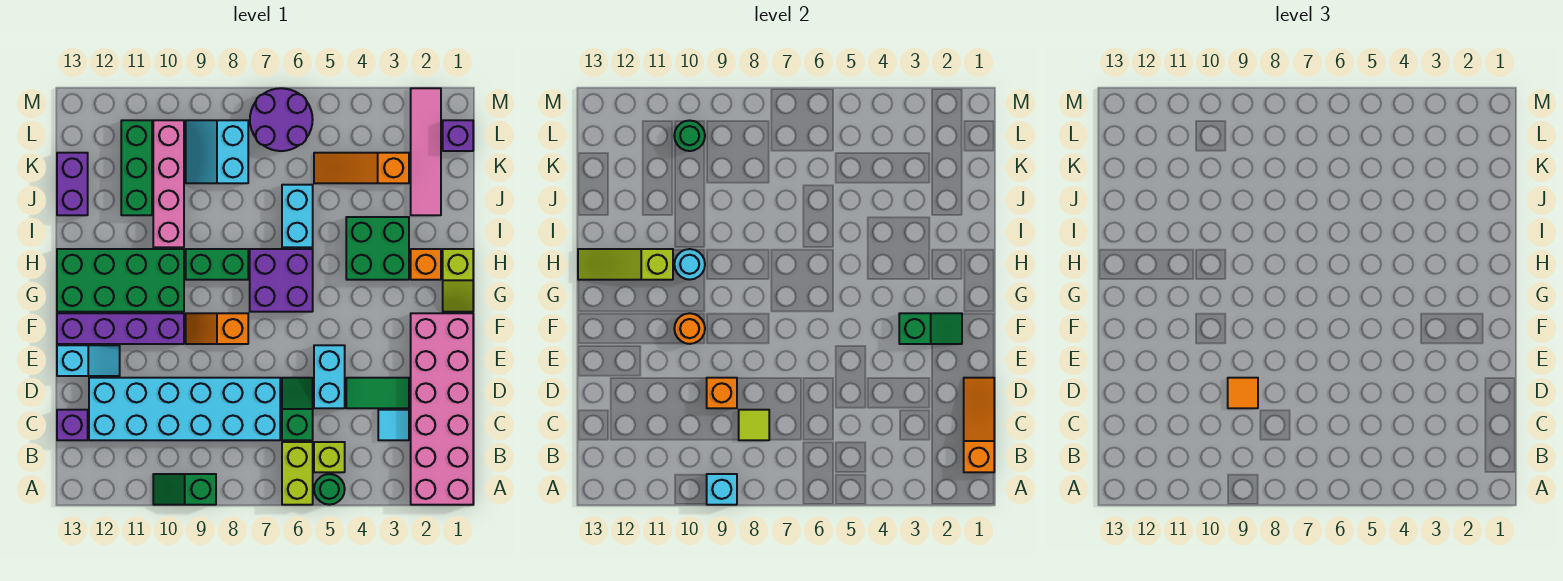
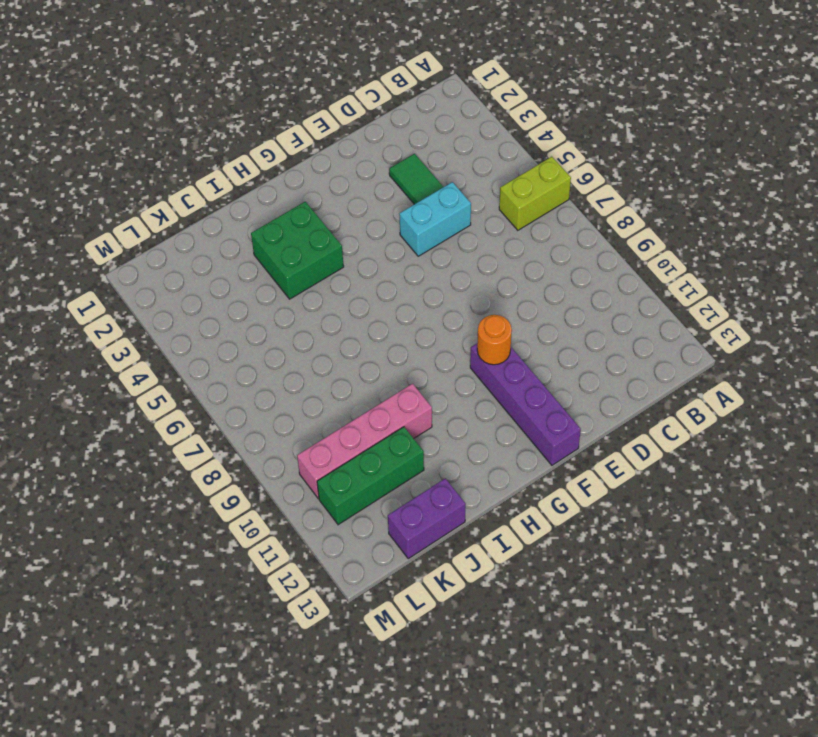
none -> pink 2x6 brick [411,313,473,505]
none -> green 1x1 round brick [314,474,345,505]
none -> green 1x2 slope [153,474,216,505]
none -> lime 1x1 brick [314,442,345,472]

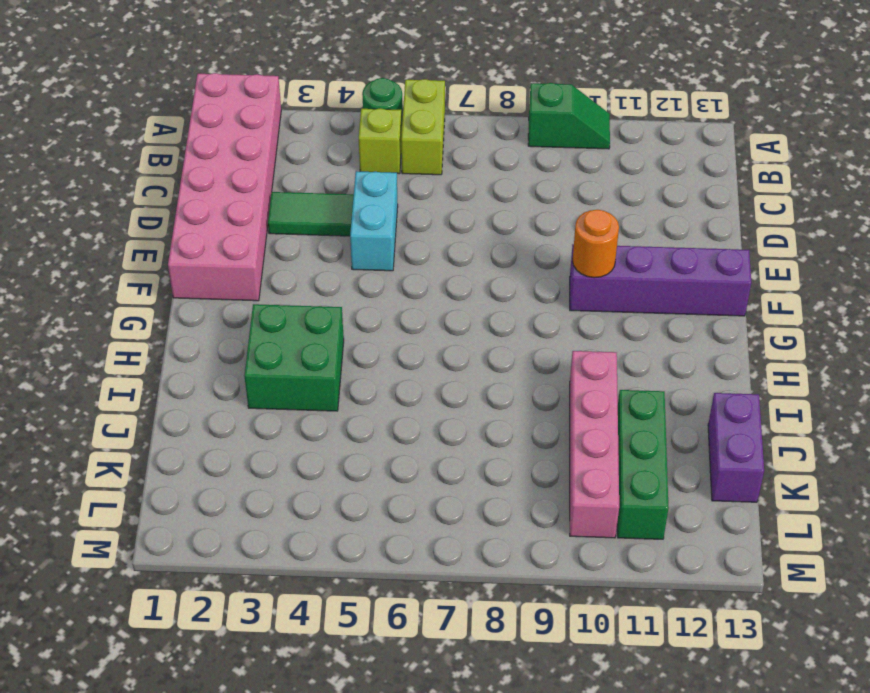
none -> cyan 1x1 tile [378,410,409,440]
none -> green 1x2 slope [282,378,313,440]
none -> cyan 2x6 brick [89,378,280,440]
none -> purple 1x1 brick [57,410,88,440]

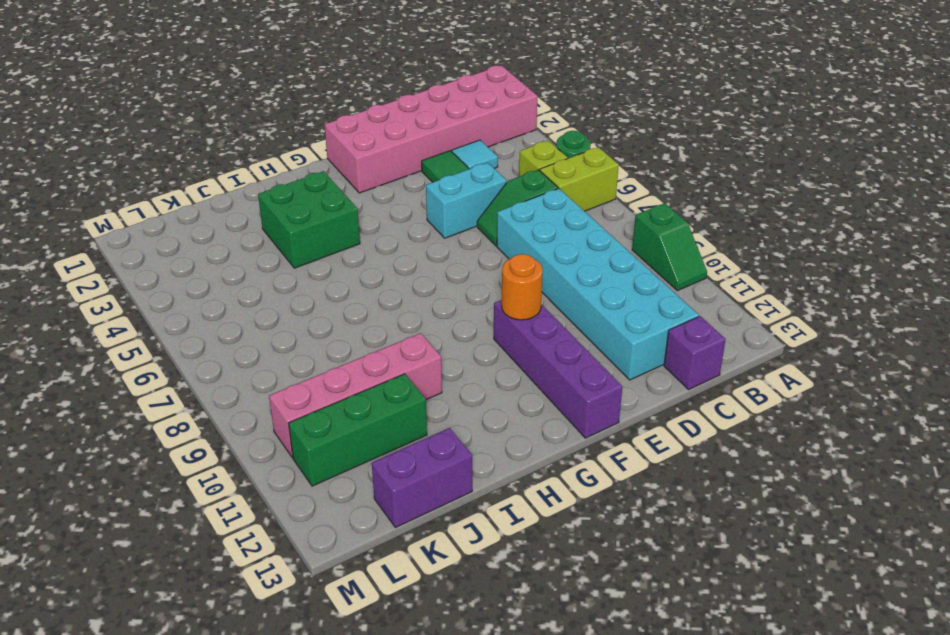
none -> cyan 1x2 slope [57,345,120,376]
none -> orange 1x2 slope [186,313,248,344]
none -> lime 1x2 slope [443,249,473,312]
none -> purple 2x2 brick [250,249,313,312]

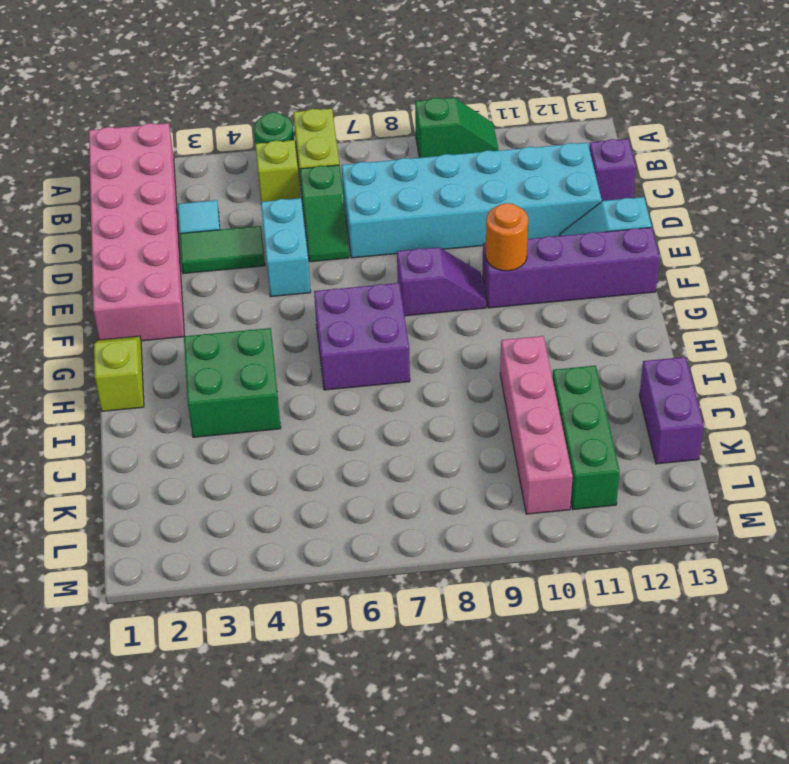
purple 1x2 slope [397,247,486,316] -> orange 1x2 slope [186,313,248,344]
none -> green 2x4 brick [57,249,184,312]
none -> orange 1x1 brick [411,249,441,280]
none -> green 1x2 brick [186,249,248,280]
none -> cyan 1x2 brick [282,185,313,247]

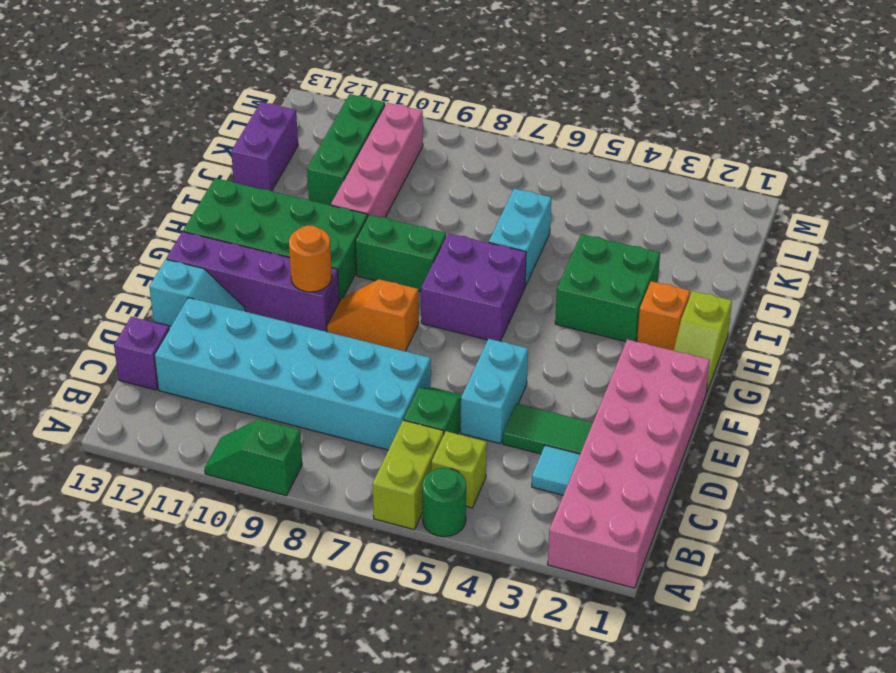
none -> pink 1x4 tile [411,88,441,215]
none -> orange 1x3 slope [314,153,409,183]
none -> cyan 2x2 slope [186,120,248,183]
none -> purple 1x1 brick [443,120,473,151]

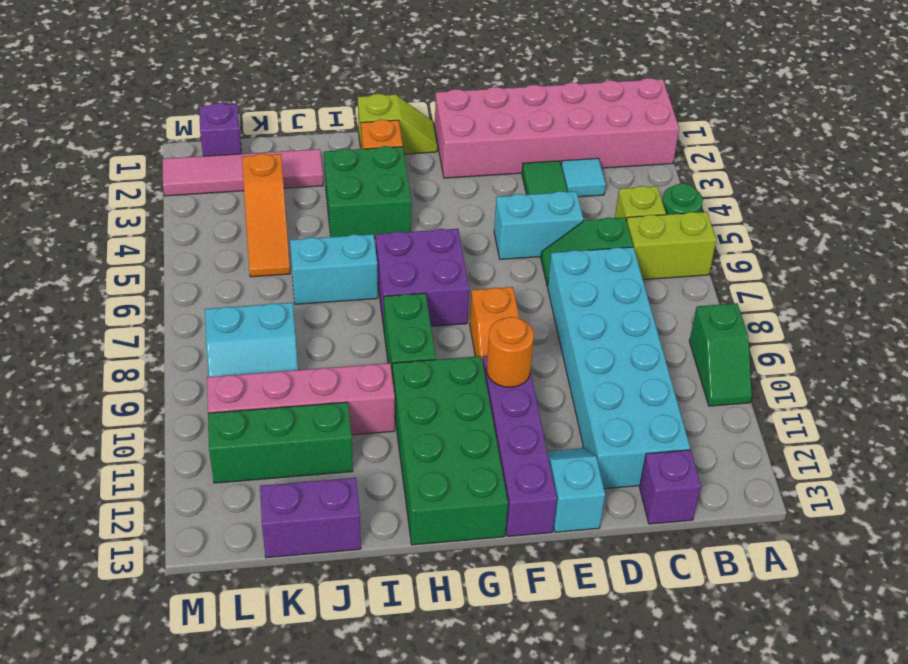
none -> purple 2x2 round brick [250,88,313,151]
none -> cyan 1x1 brick [707,474,737,505]
none -> orange 1x3 slope [964,378,994,472]
none -> lime 1x1 tile [739,410,769,440]

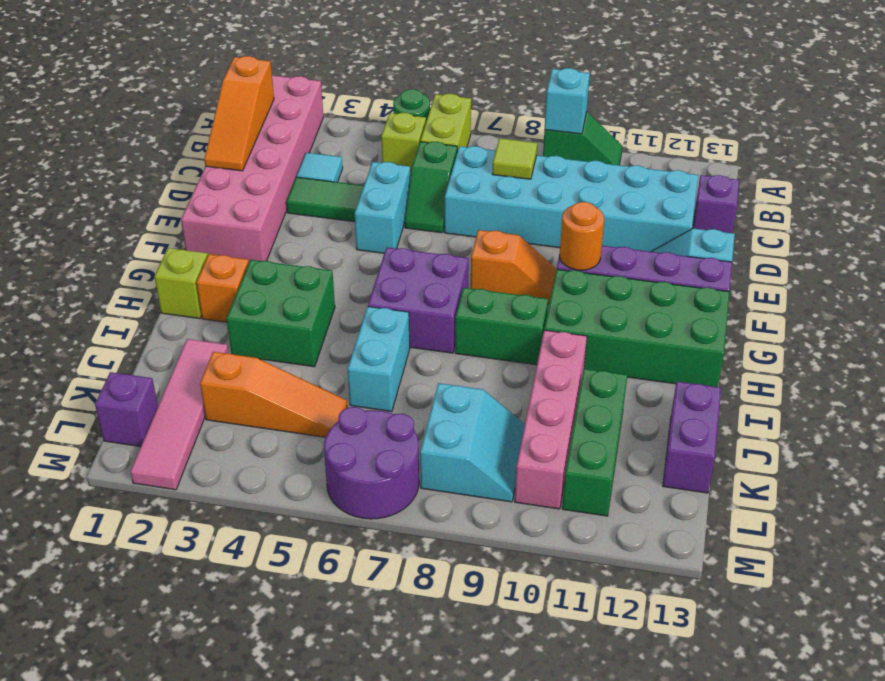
none -> orange 1x1 brick [707,378,737,408]
none -> green 1x2 slope [899,313,962,344]
none -> cyan 1x1 round brick [674,249,705,280]
none -> lime 1x3 slope [578,249,673,280]

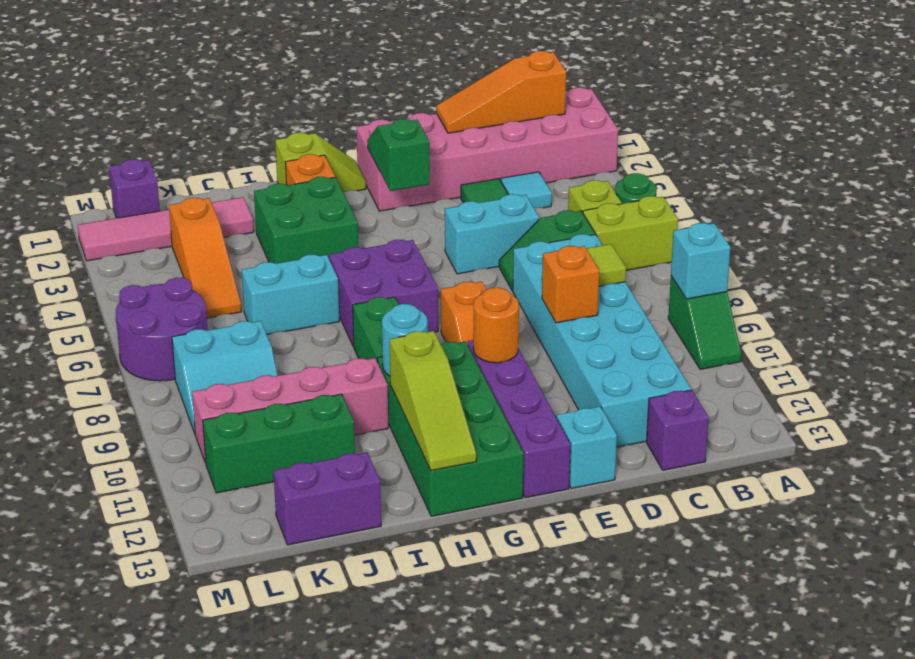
none -> green 1x1 round brick [674,120,705,151]
none -> orange 1x1 tile [1228,378,1258,408]

